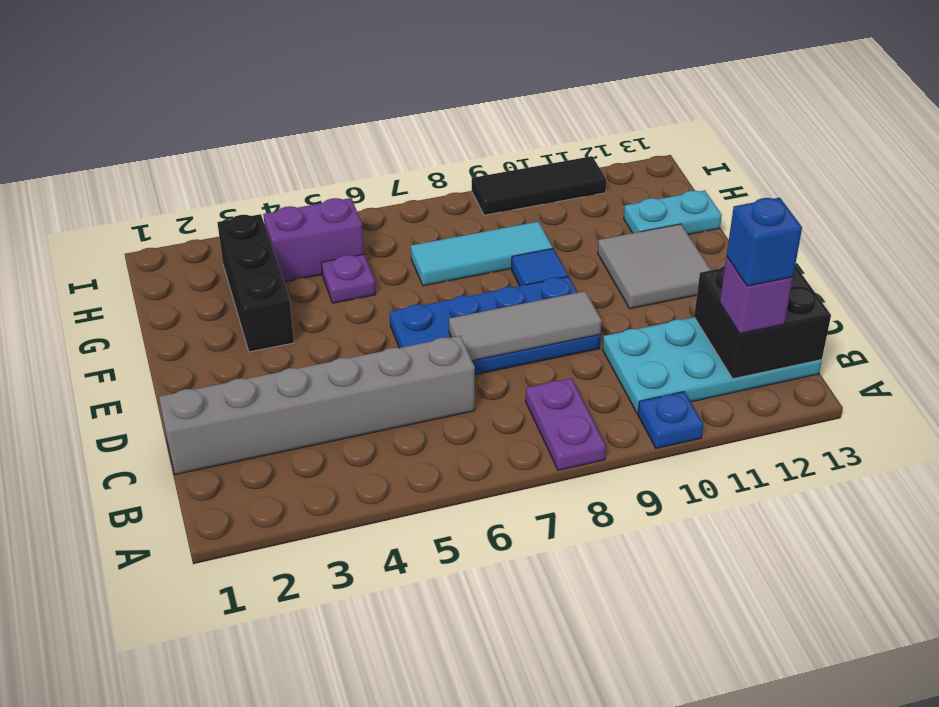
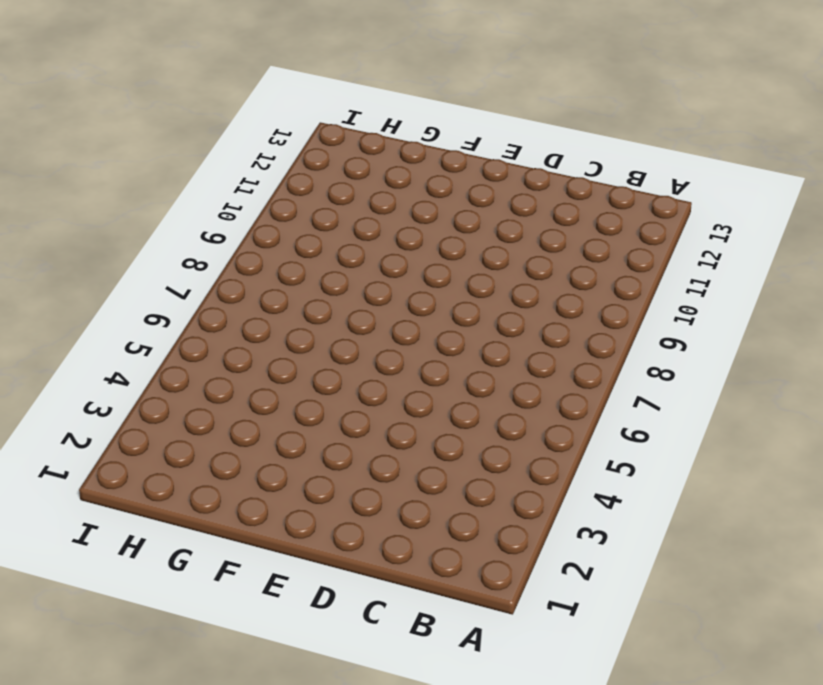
none -> purple 1x2 plate [526,378,606,470]
none -> blue 1x1 plate [638,392,703,448]
none -> cyan 2x4 plate [603,317,822,414]

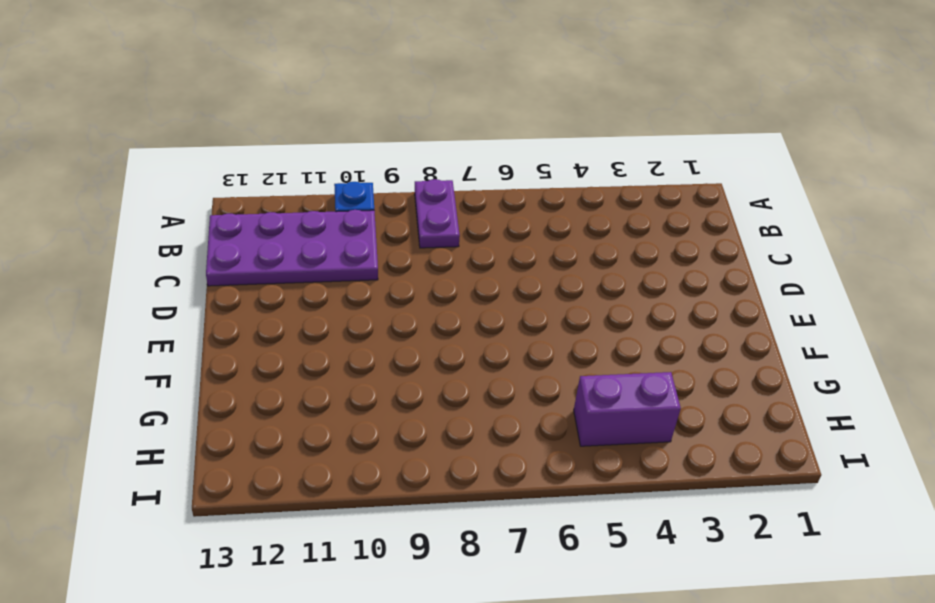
purple 2x4 plate [206,210,378,286] -> cyan 2x4 plate [603,317,822,414]
none -> grey 1x6 brick [159,336,475,475]
none -> blue 2x4 plate [390,277,600,375]
none -> grey 2x2 tile [598,224,711,309]

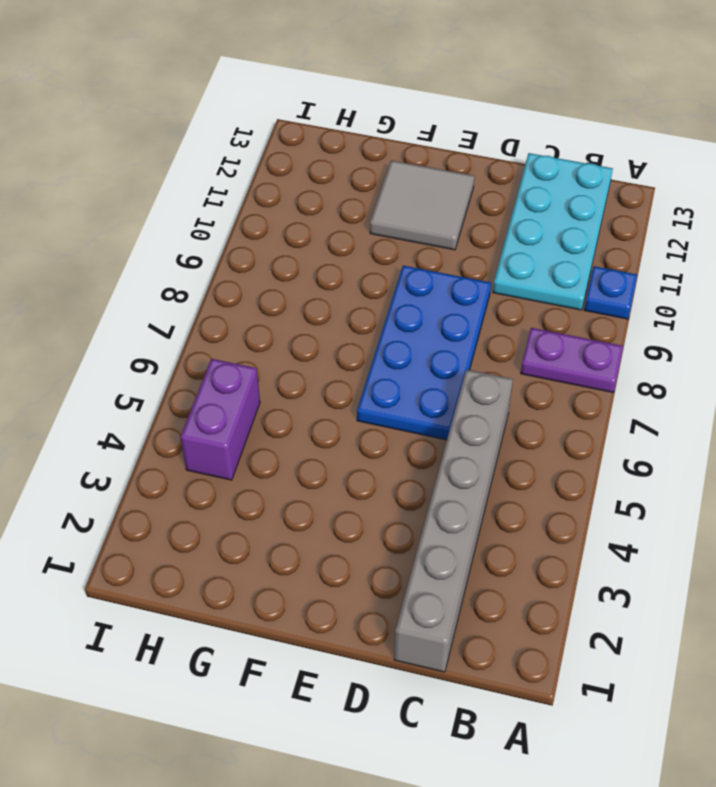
none -> black 1x3 brick [217,214,294,352]
none -> blue 1x1 tile [512,249,568,286]
none -> purple 1x1 plate [321,254,376,303]

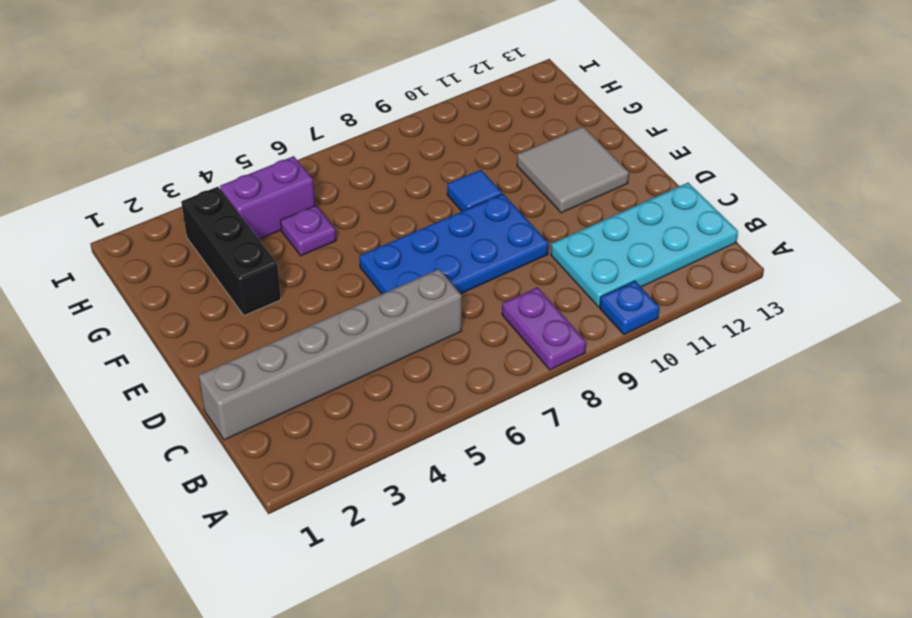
none -> cyan 1x3 tile [411,222,553,286]
none -> cyan 1x2 plate [624,190,722,235]
none -> black 1x3 tile [472,156,606,215]

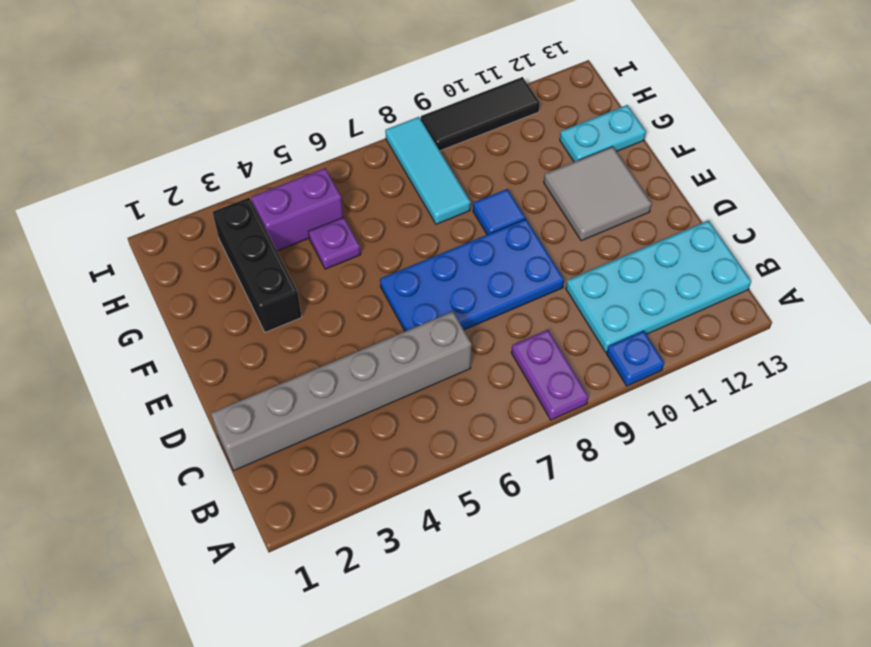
cyan 1x3 tile [385,117,471,224] -> cyan 1x3 tile turned to [411,222,553,286]
none -> black 2x2 brick [694,266,831,379]
none -> grey 1x3 tile [449,291,602,361]
none -> purple 1x1 brick [720,257,793,334]

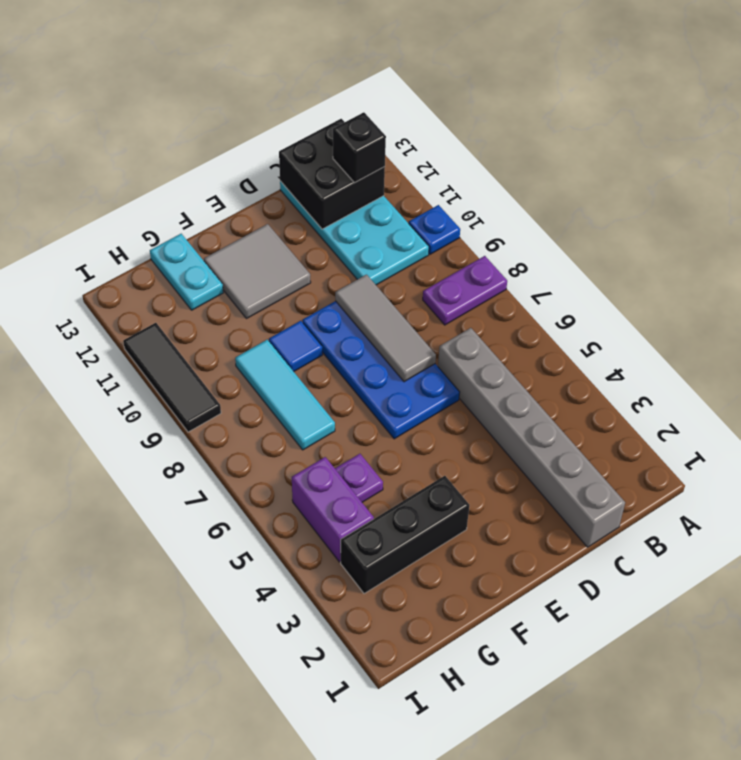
black 1x1 brick [333,112,386,183] -> purple 1x1 brick [720,257,793,334]
none -> blue 1x1 brick [727,198,802,286]

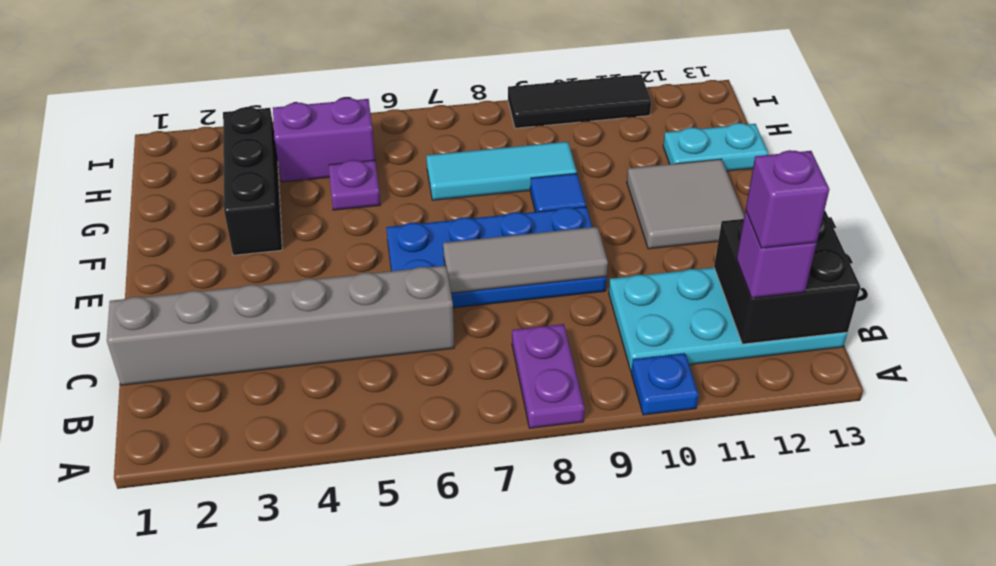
purple 1x1 brick [746,150,830,248] -> blue 1x1 brick [727,198,802,286]

